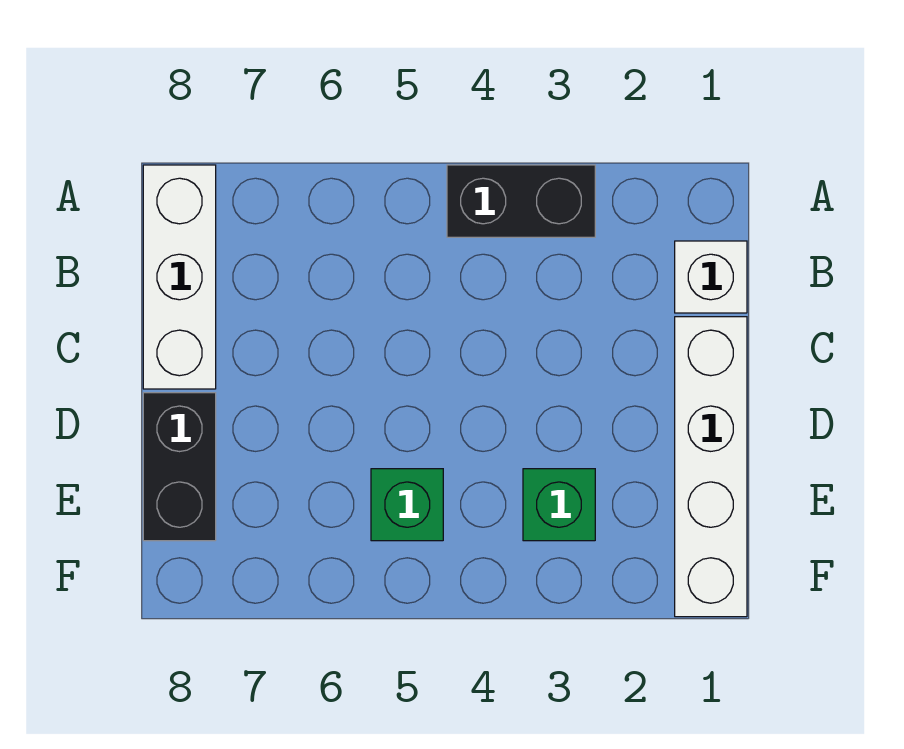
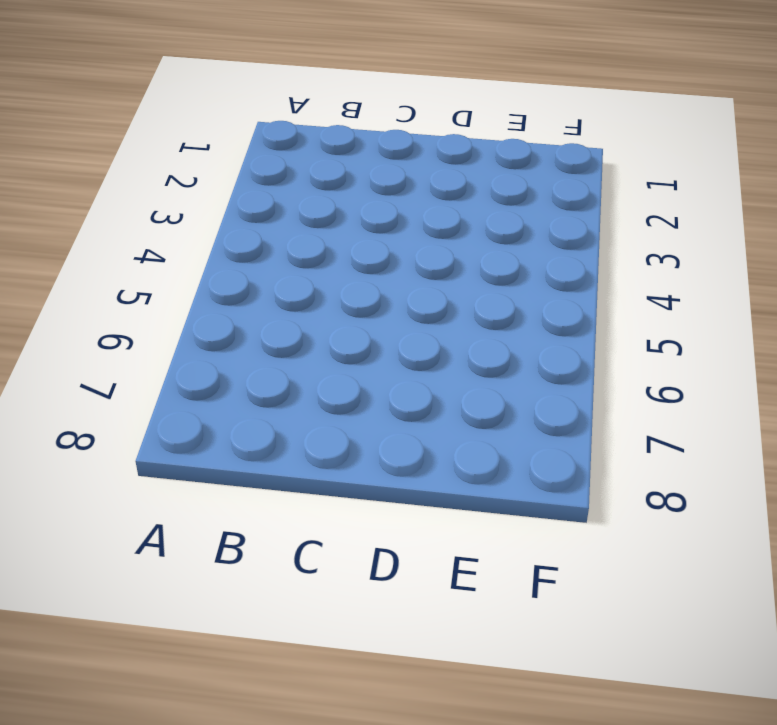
none -> black 1x2 brick [447,165,595,237]
none -> white 1x3 brick [143,165,216,389]

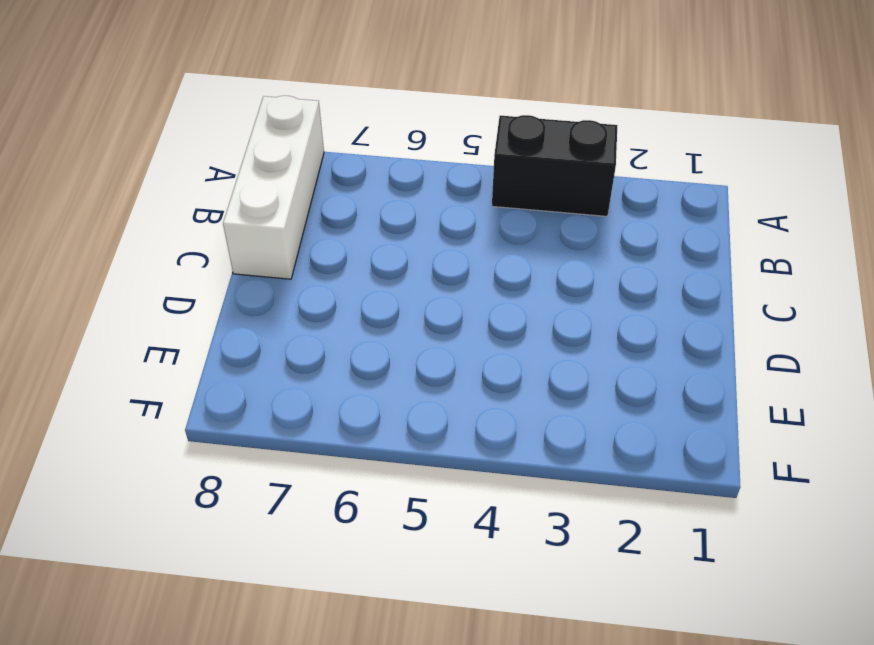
none -> white 1x1 brick [675,241,747,313]
none -> white 1x4 brick [675,317,747,617]

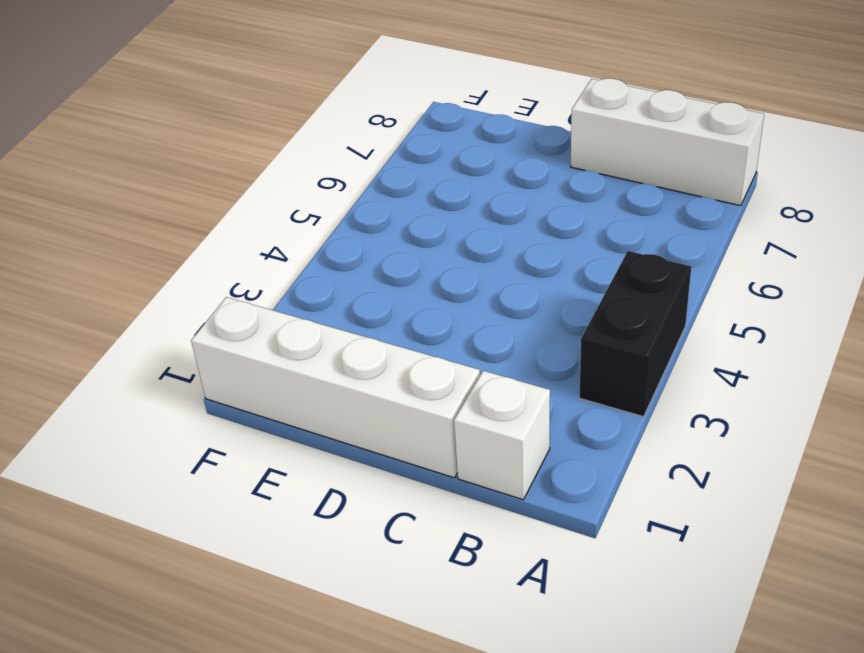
none -> black 1x2 brick [143,393,216,541]
none -> green 1x1 brick [523,469,595,541]

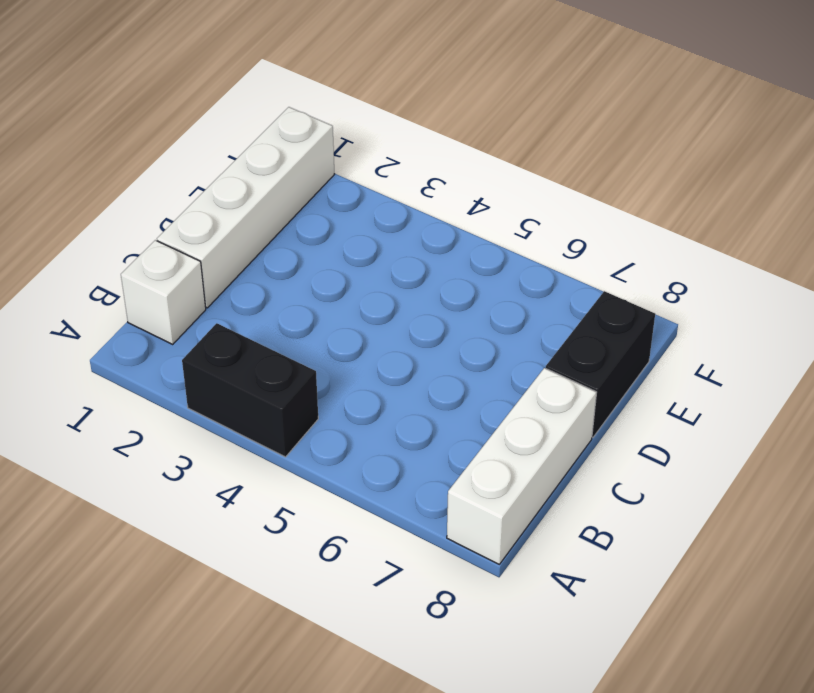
none -> green 1x1 brick [523,469,595,541]
none -> green 1x1 brick [371,469,443,541]

